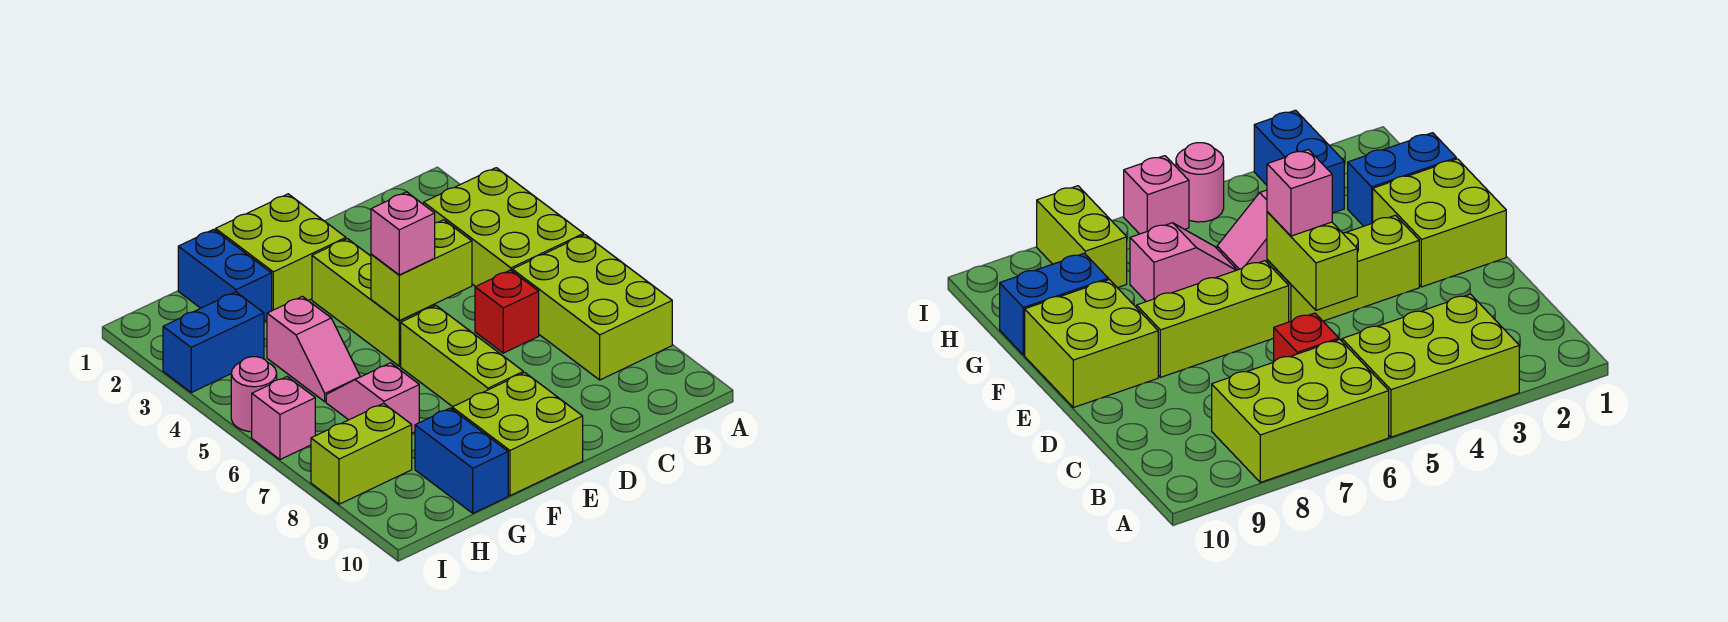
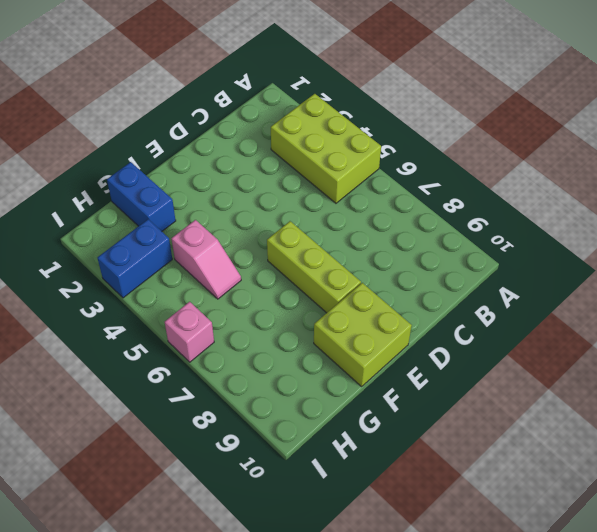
none -> lime 2x3 brick [512,235,672,380]
none -> red 1x1 brick [475,270,539,353]
none -> lime 2x2 brick [216,194,346,311]

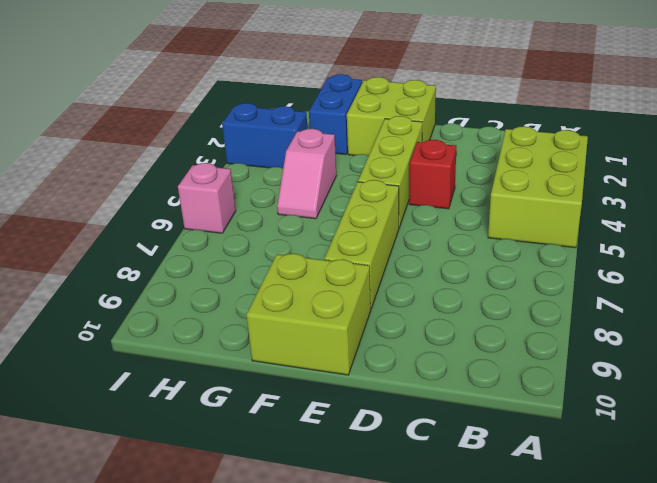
red 1x1 brick [409,140,457,209] -> red 1x1 brick moved to [475,270,539,353]
none -> lime 2x3 brick [512,235,672,380]
none -> pink 1x2 slope [326,363,419,433]
none -> blue 1x2 brick [415,408,508,513]

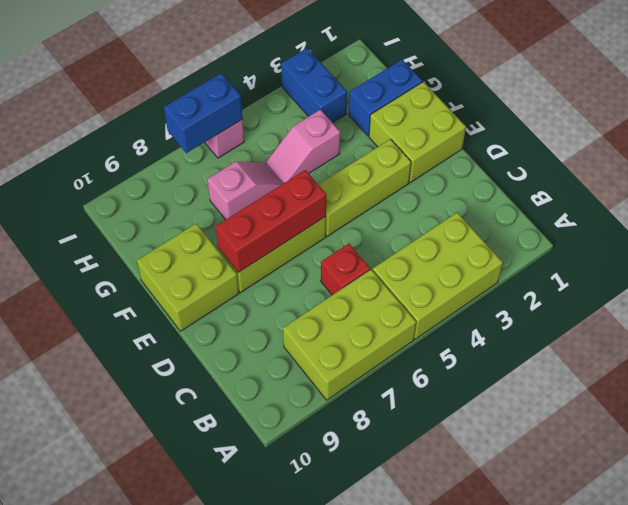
red 1x3 brick [216,170,326,273] -> none
blue 1x2 brick [164,73,243,153] -> blue 1x2 brick moved to [415,408,508,513]
none -> lime 1x2 brick [311,403,412,504]
none -> pink 1x1 round brick [231,357,277,432]
none -> lime 1x2 brick [371,220,472,321]

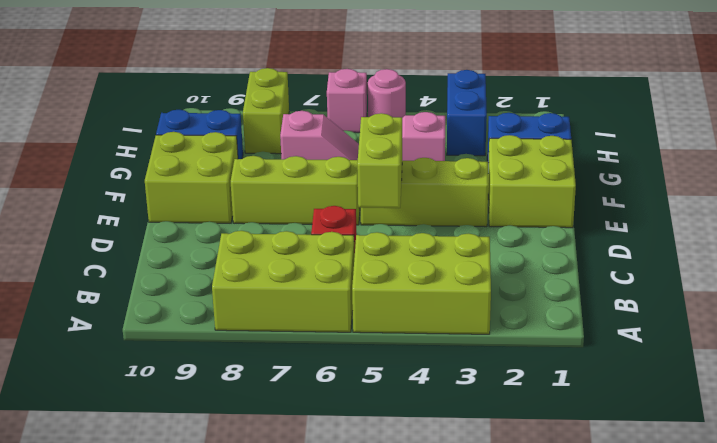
none -> pink 1x1 brick [371,192,435,275]

